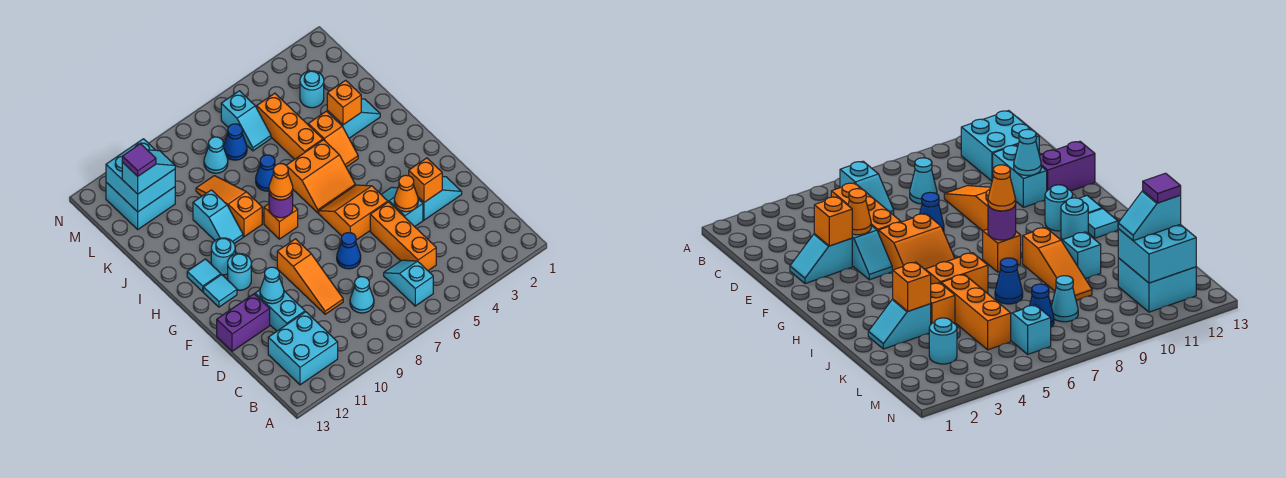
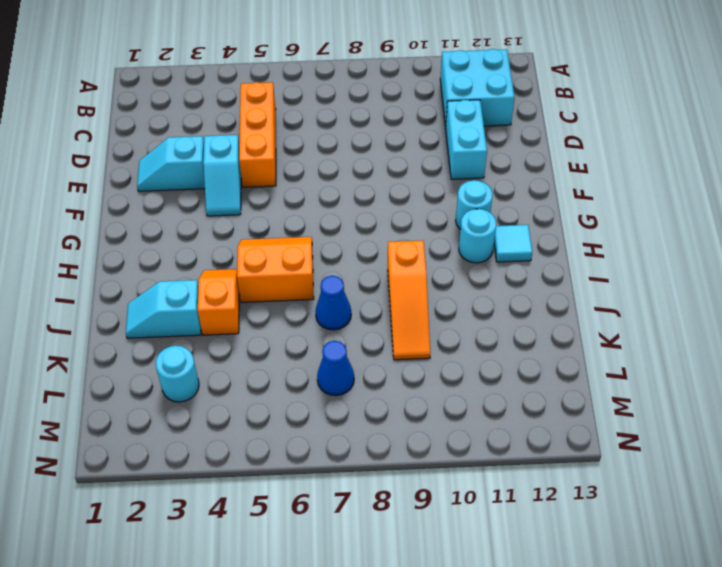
none -> cyan 1x2 slope [384,260,433,306]
none -> cyan 1x1 cone [350,277,374,313]
none -> orange 1x3 slope [277,239,343,314]
none -> blue 1x1 cone [337,233,361,269]

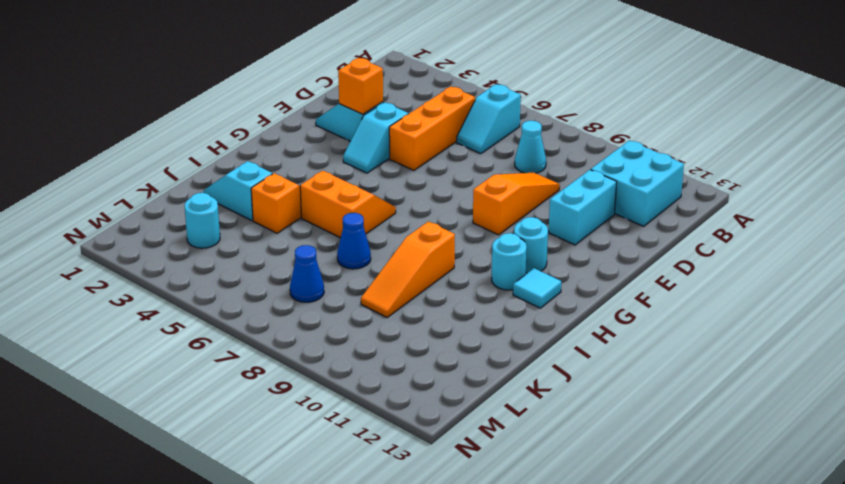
none -> blue 1x1 cone [337,233,361,269]
none -> purple 1x2 brick [217,294,270,351]
none -> orange 2x2 slope [319,185,388,240]
none -> cyan 1x1 tile [203,275,237,307]

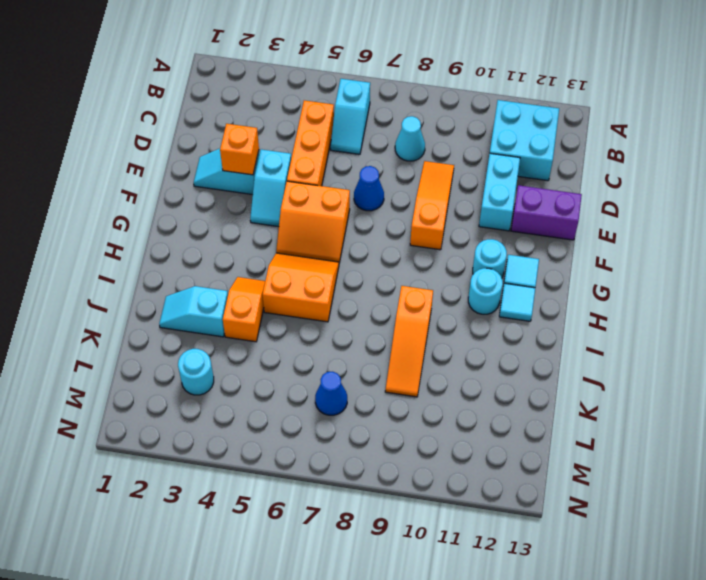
none -> orange 1x1 brick [264,204,298,239]
none -> cyan 1x2 slope [193,190,243,244]
none -> orange 1x3 brick [257,93,323,159]
none -> blue 1x1 cone [256,155,275,191]

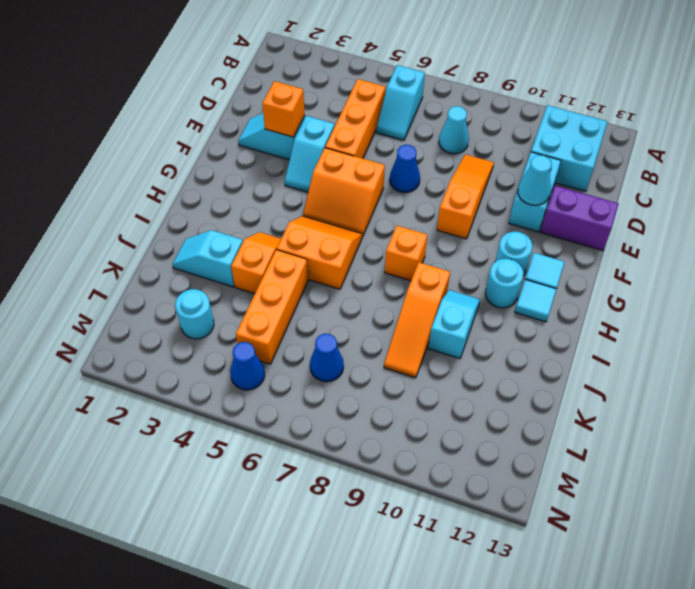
blue 1x1 cone [230,342,265,390] -> blue 1x1 cone moved to [256,155,275,191]
none -> cyan 1x2 slope [221,91,271,151]
none -> cyan 1x1 cone [204,137,228,173]
none -> cyan 2x2 brick [106,182,175,229]
none -> orange 1x1 cone [394,175,418,212]

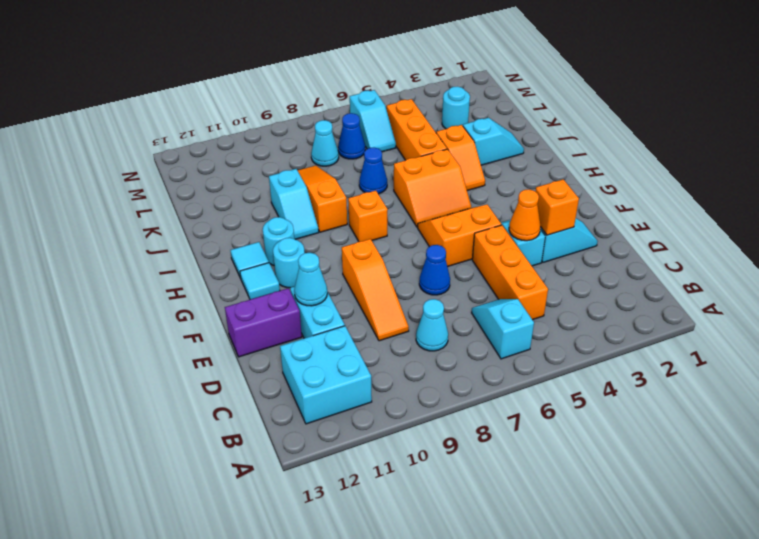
none -> cyan 2x2 brick [106,182,175,229]
none -> purple 1x1 round brick [269,193,293,218]
none -> orange 1x1 brick [327,80,361,125]
none -> cyan 2x2 brick [106,139,175,212]

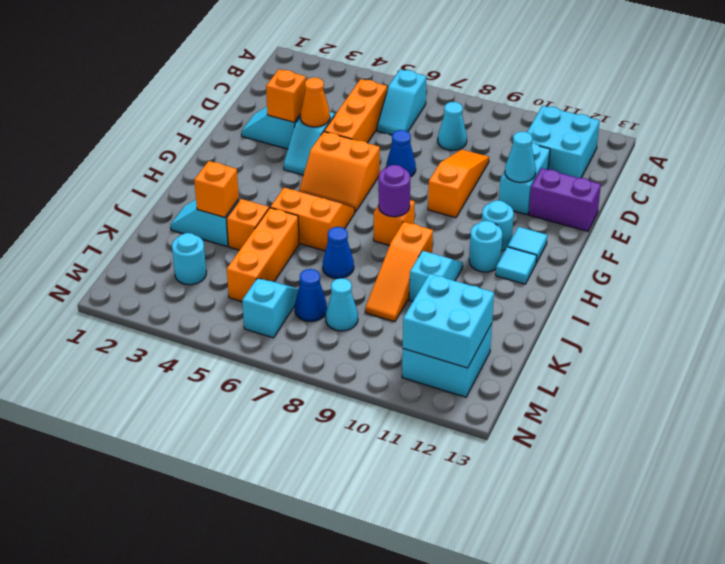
none -> orange 1x1 cone [269,164,293,200]
none -> cyan 1x2 slope [122,150,175,194]
none -> purple 1x1 tile [122,144,156,176]

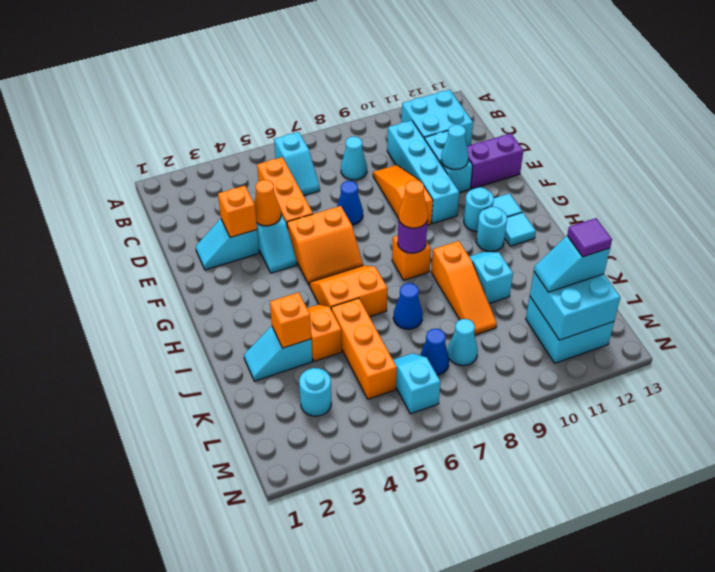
cyan 1x4 brick [387,120,459,223] -> none

